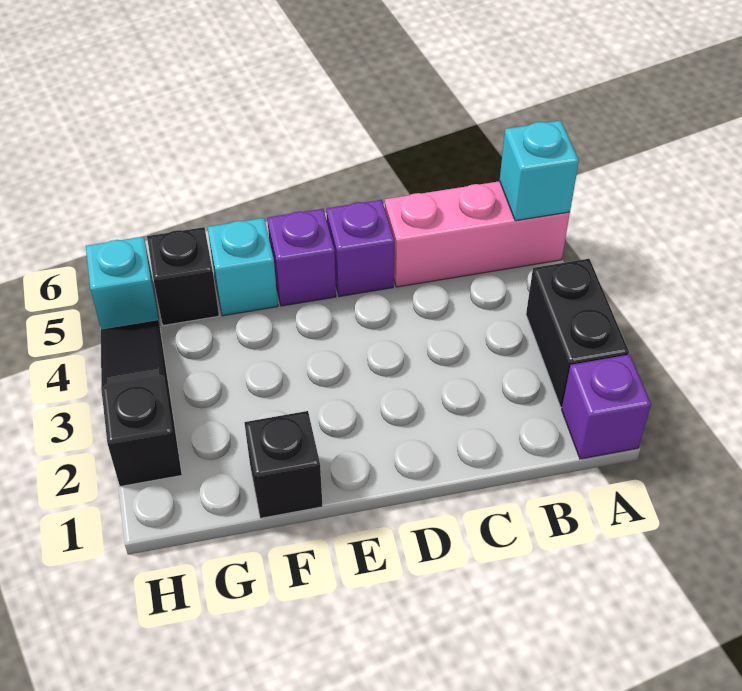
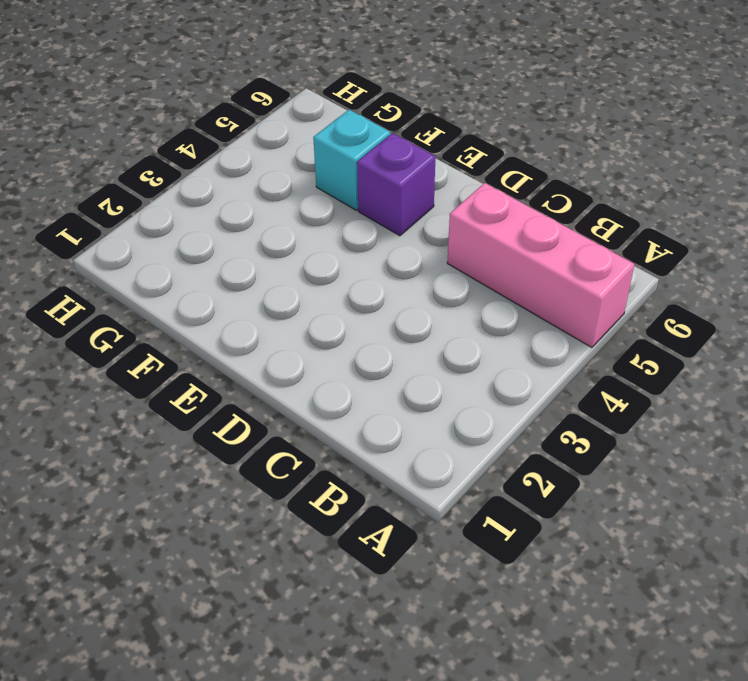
none -> purple 1x1 brick [562,354,651,459]
none -> black 1x2 brick [526,259,629,407]

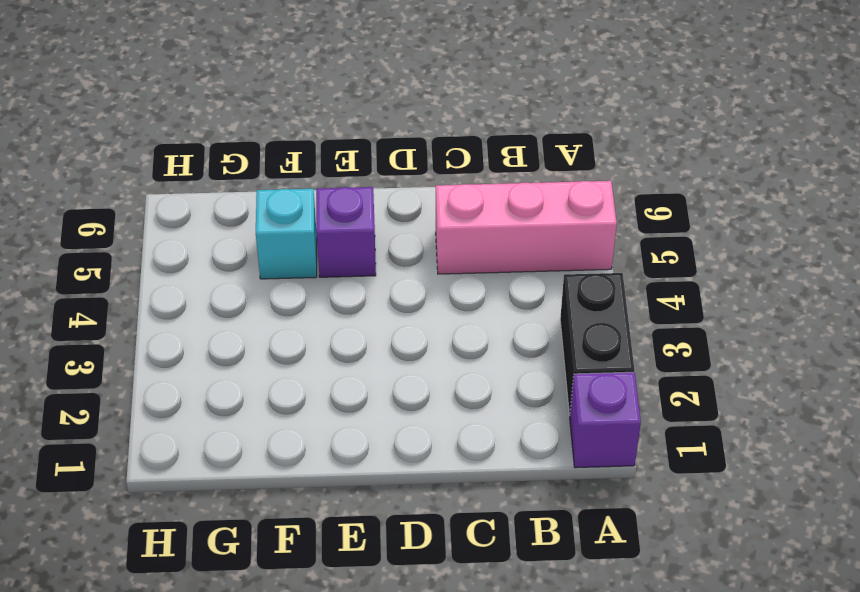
none -> purple 1x1 brick [326,200,394,296]
none -> black 1x1 brick [244,411,323,518]

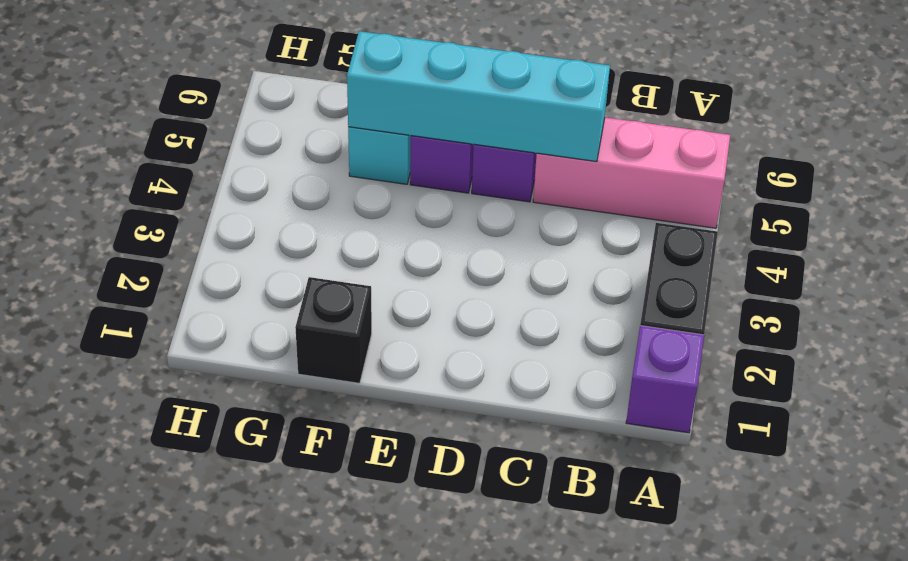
cyan 1x4 brick [347,31,610,162] -> none
none -> black 1x1 brick [147,227,219,325]
none -> black 1x3 slope [101,320,182,486]

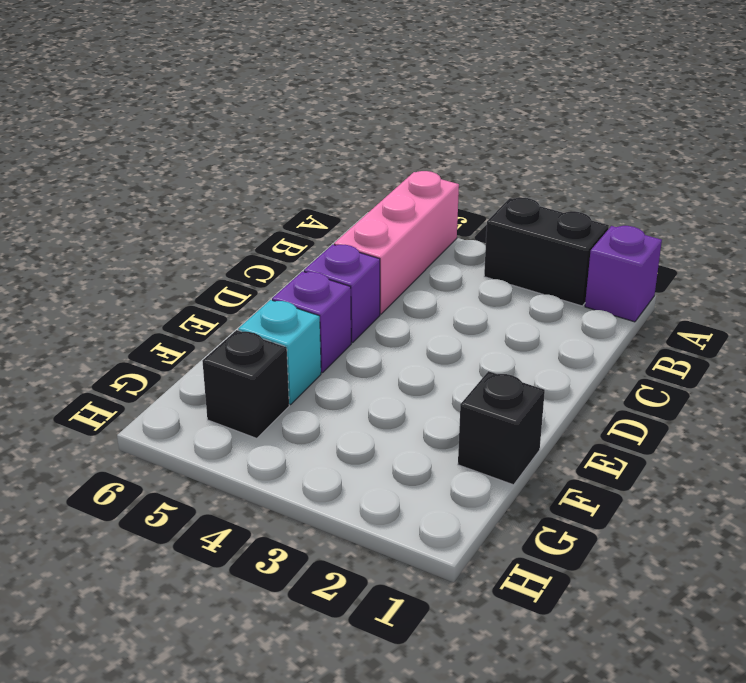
none -> black 1x3 slope [101,320,182,486]
none -> cyan 1x1 brick [86,237,159,329]

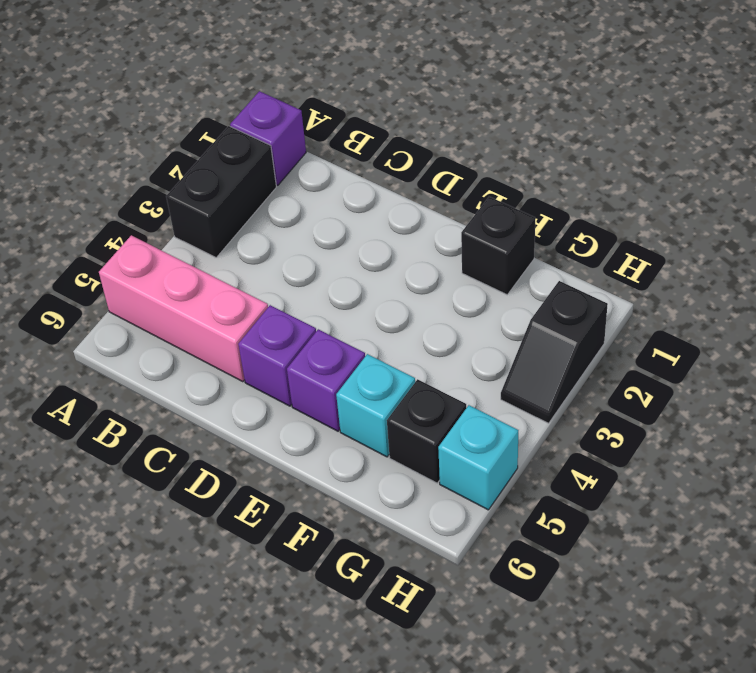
black 1x2 slope [501,281,608,423] -> black 1x3 slope [101,320,182,486]
none -> cyan 1x1 brick [500,120,579,221]

